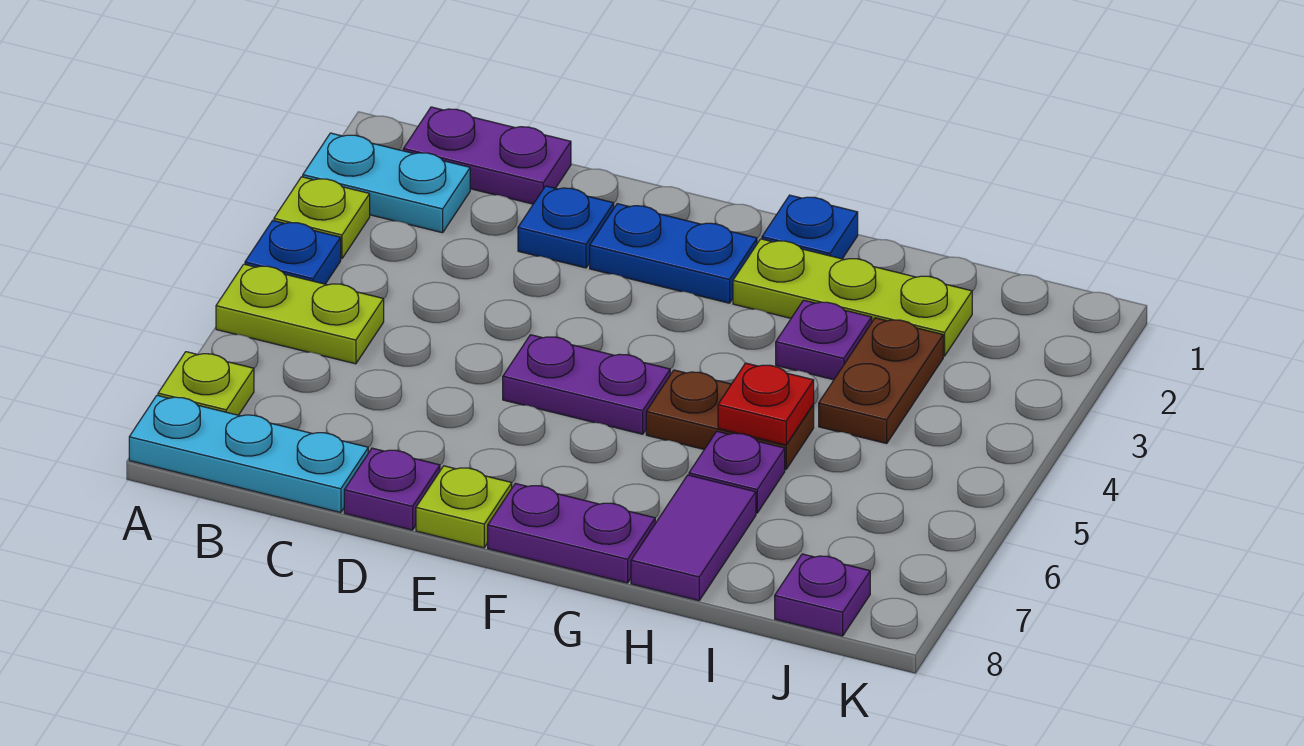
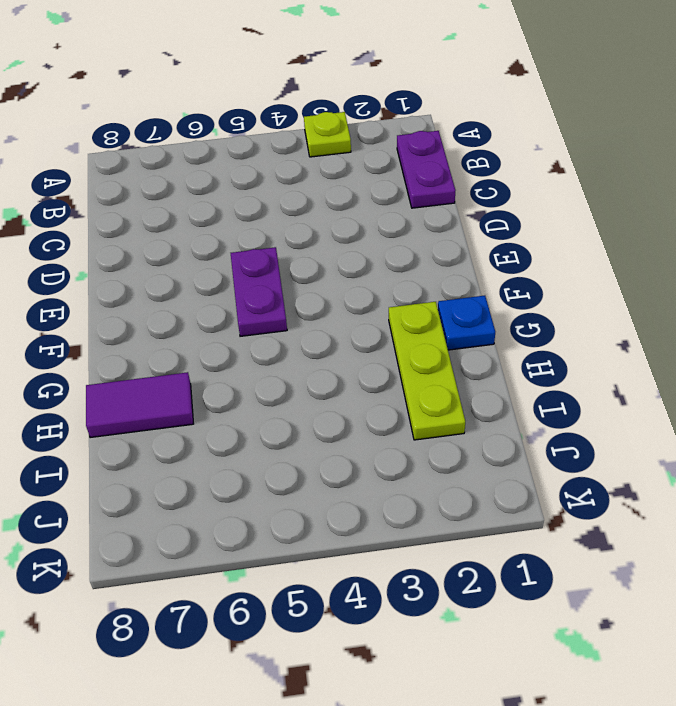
none -> cyan 1x2 plate [303,133,470,233]
none -> blue 1x1 plate [245,221,341,284]
none -> lime 1x2 plate [216,264,384,364]

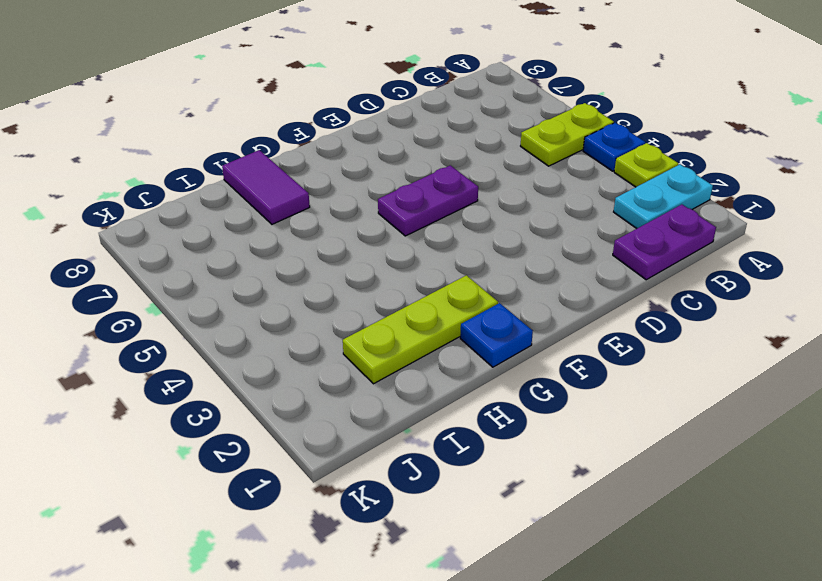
none -> lime 1x1 plate [158,352,254,415]
none -> cyan 1x3 plate [129,395,368,513]
none -> blue 1x1 plate [518,186,614,268]

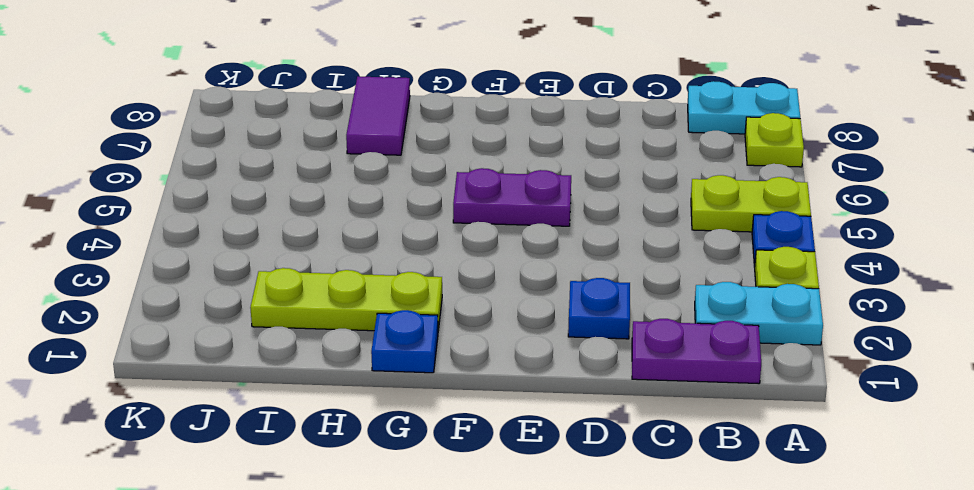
cyan 1x2 plate [688,81,800,134] -> cyan 1x3 plate [129,395,368,513]
none -> purple 1x1 plate [344,448,440,530]
none -> blue 1x2 plate [590,204,757,303]
none -> lime 1x1 plate [416,466,512,548]

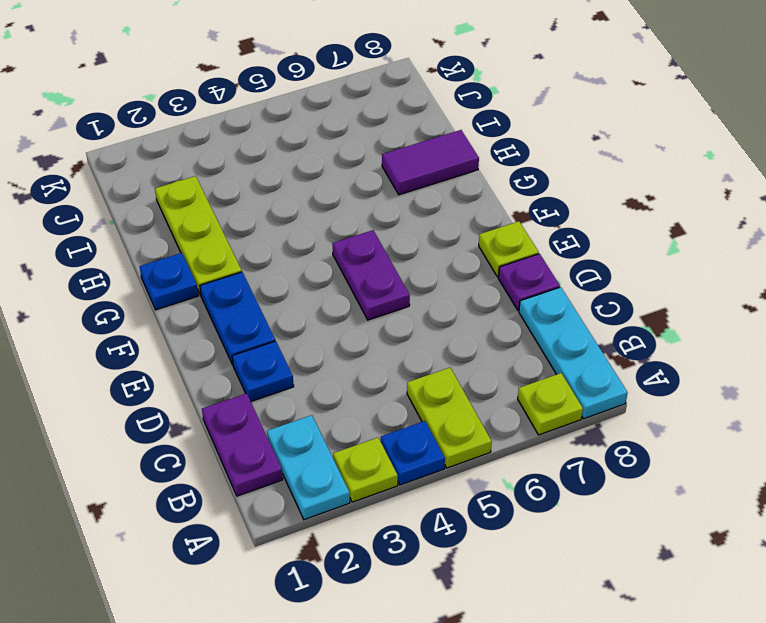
none -> purple 1x2 plate [488,484,655,583]
none -> brown 1x2 plate [646,370,814,470]
none -> purple 1x1 plate [776,300,872,380]

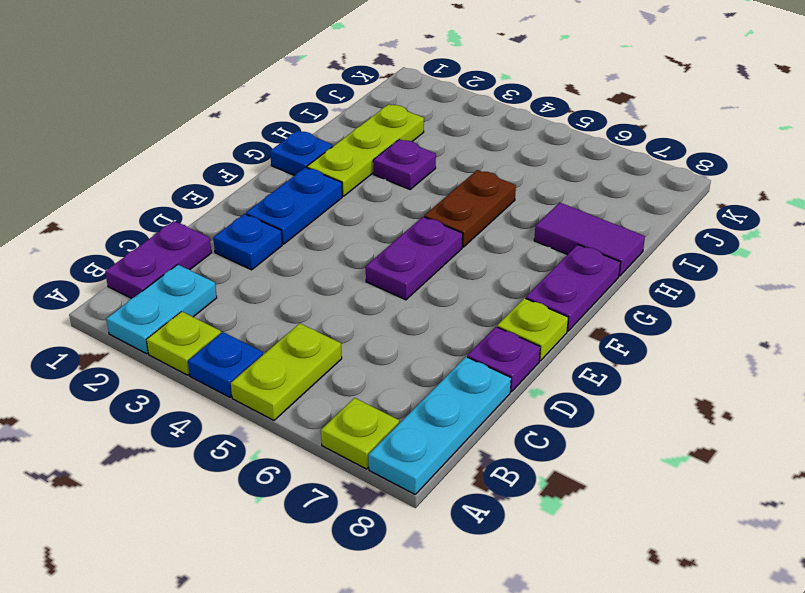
none -> purple 1x1 plate [689,431,785,513]
none -> brown 1x2 plate [819,318,943,443]
none -> purple 1x1 plate [775,554,870,636]

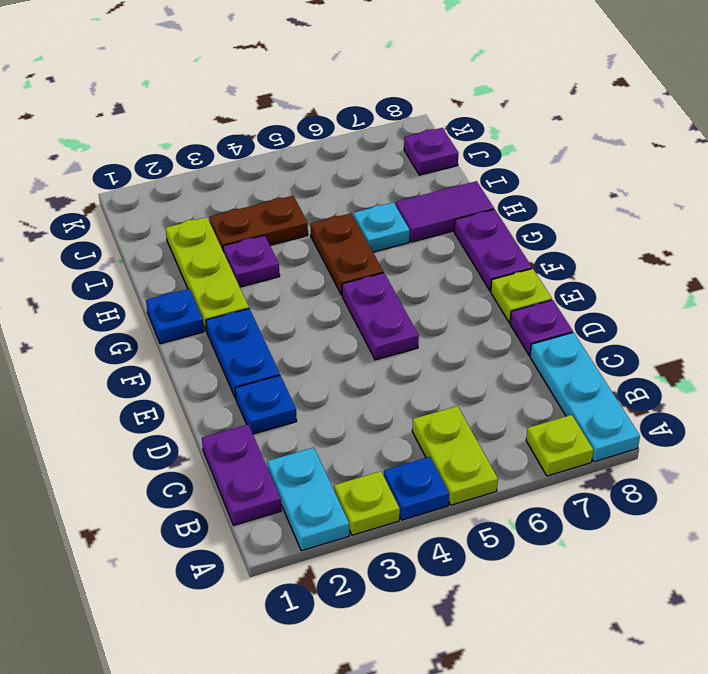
cyan 1x1 plate [353,202,410,252] -> purple 1x1 plate [689,431,785,513]
none -> red 1x1 plate [718,363,814,445]

